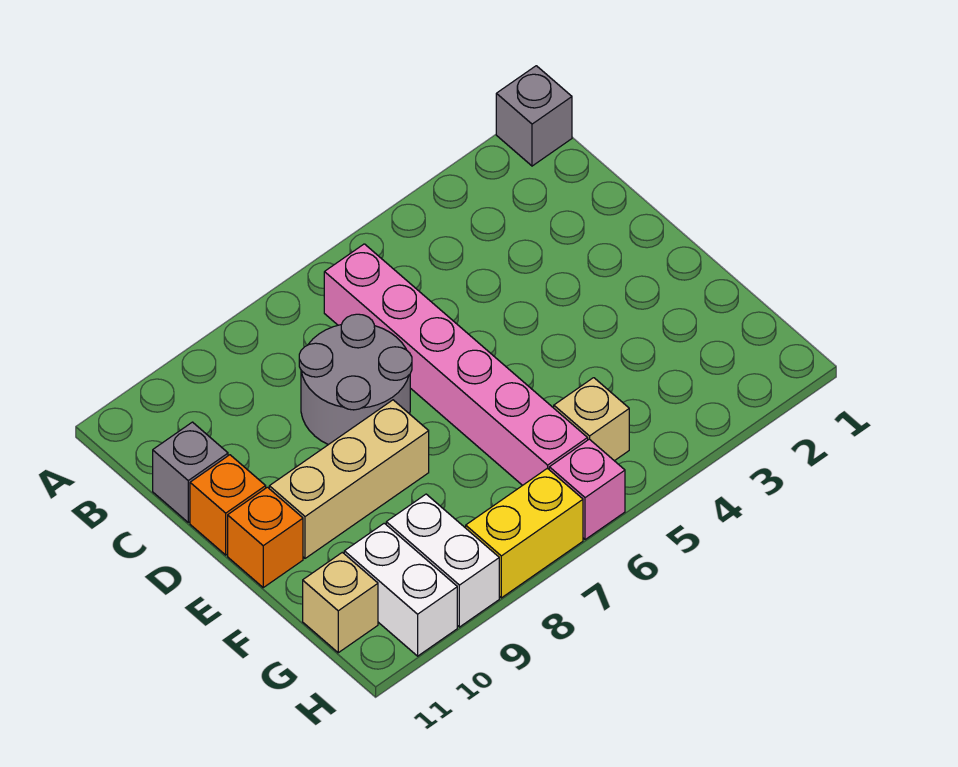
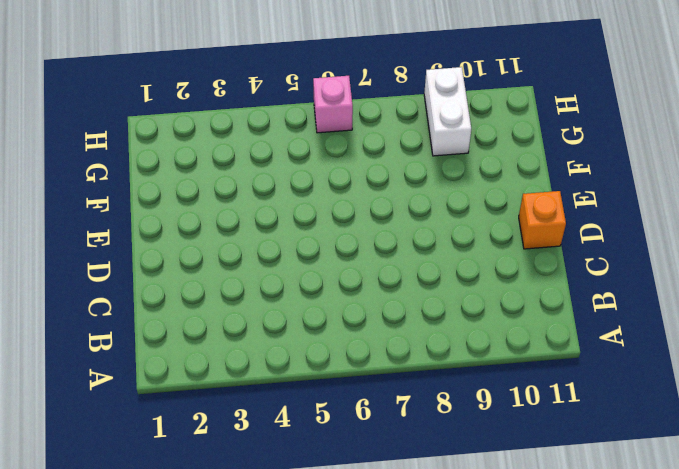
none -> grey 1x1 brick [496,66,572,166]
none -> pink 1x6 brick [324,244,588,485]
none -> grey 2x2 round brick [299,314,412,445]

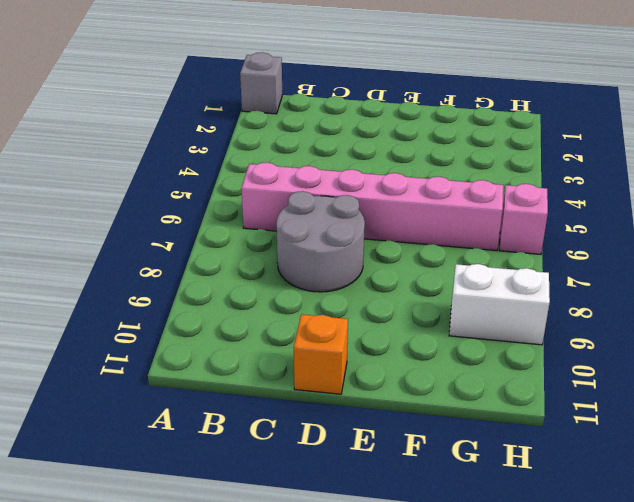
none -> grey 1x1 brick [153,422,228,522]
none -> tan 1x3 brick [269,400,429,558]
none -> orange 1x1 brick [228,487,303,587]

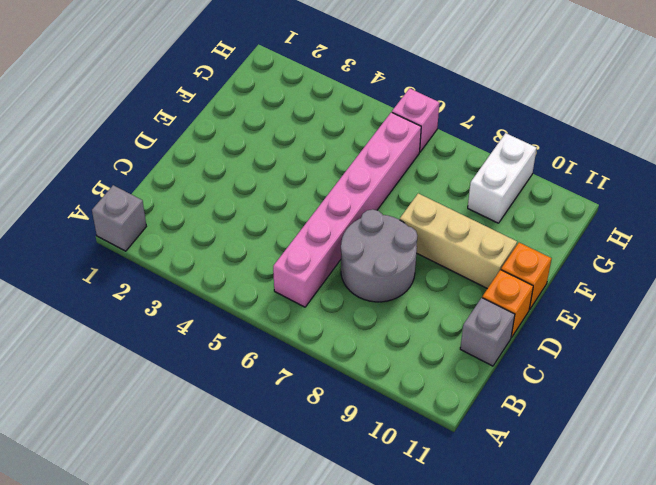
none -> tan 1x1 brick [554,378,629,461]
none -> white 1x2 brick [344,523,457,656]
none -> tan 1x1 brick [303,552,378,653]

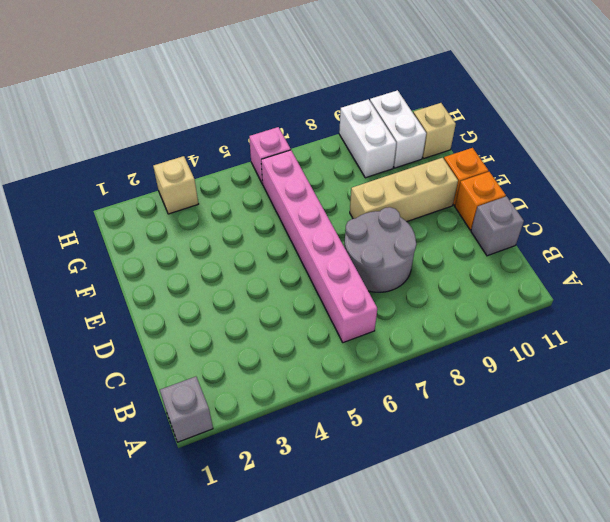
tan 1x1 brick [153,156,198,214] -> tan 1x1 brick moved to [554,378,629,461]
none -> yellow 1x2 brick [466,468,583,598]

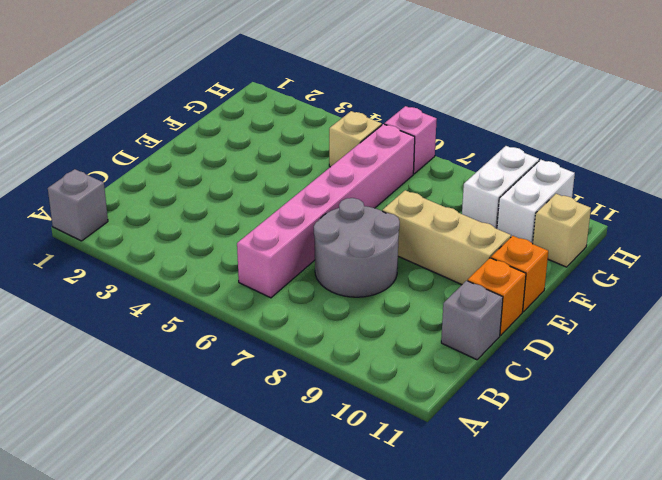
none -> yellow 1x2 brick [466,468,583,598]

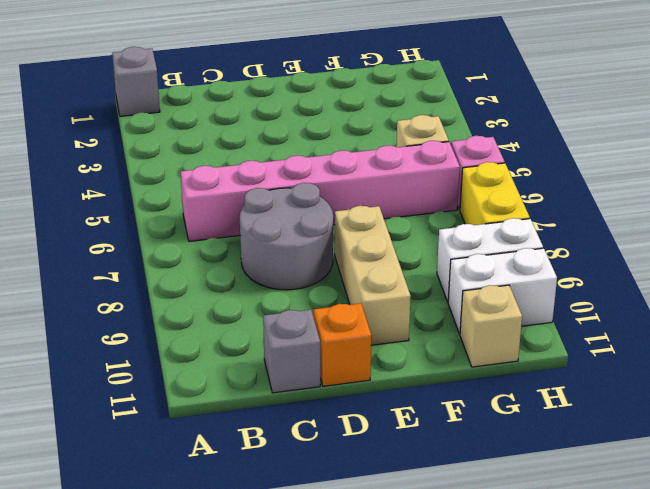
none -> orange 1x1 brick [228,487,303,587]

